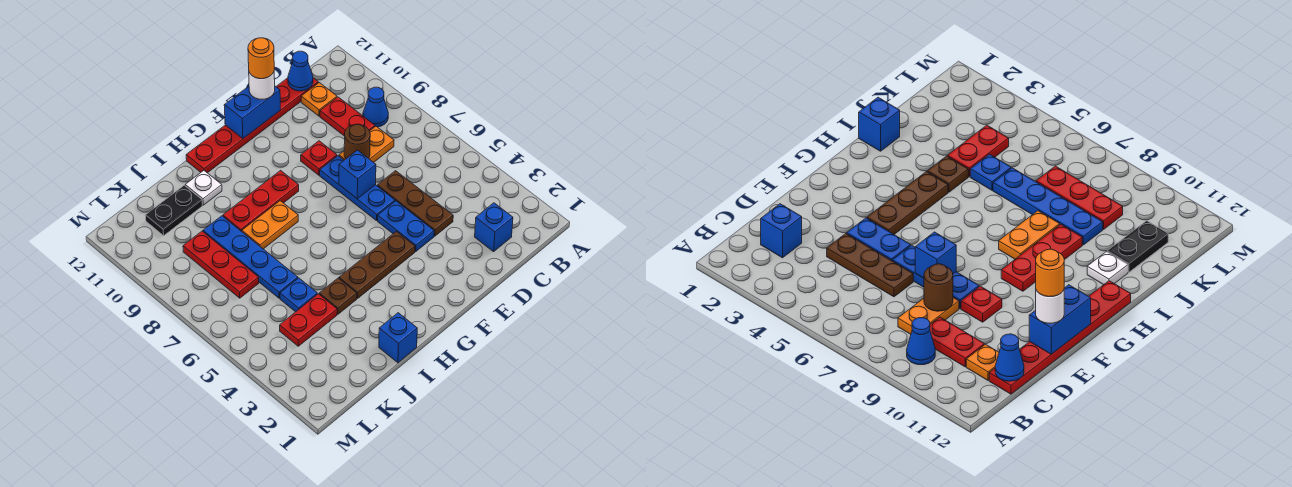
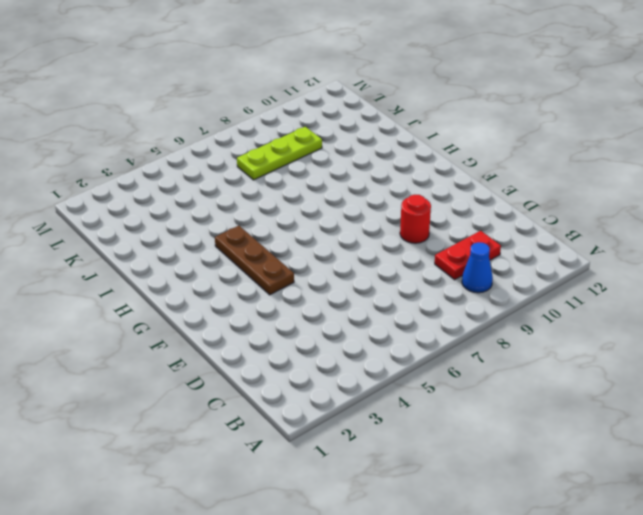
red 1x1 round brick [400,195,431,243] -> red 1x1 plate [301,141,337,175]
lime 1x3 plate [237,127,322,180] -> red 1x3 plate [183,231,259,298]
none -> blue 1x1 brick [475,203,513,252]
none -> orange 1x2 plate [339,126,394,162]
none -> orange 1x1 plate [301,83,337,116]

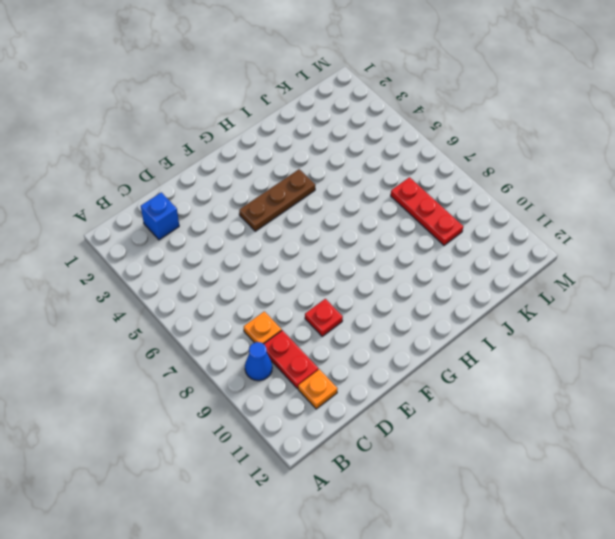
orange 1x1 plate [244,311,282,344] -> orange 1x2 plate [339,126,394,162]
none -> red 1x6 plate [186,78,318,173]
none -> brown 1x3 plate [377,171,453,236]
none -> blue 1x2 plate [378,201,434,252]

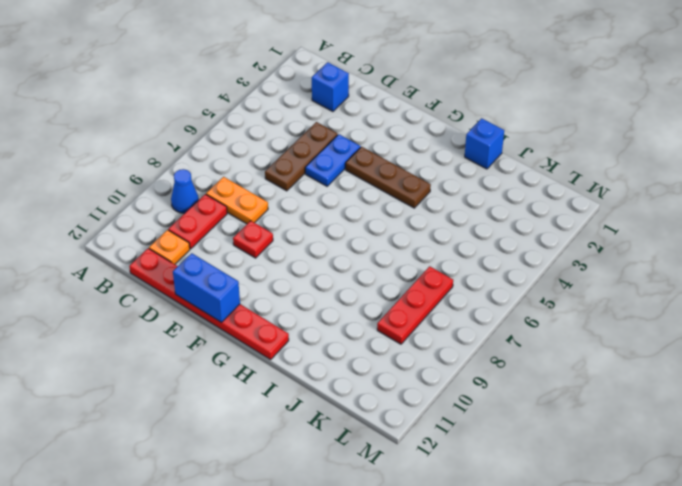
none -> blue 1x3 plate [320,156,395,221]
none -> red 1x3 plate [223,171,299,231]
none -> orange 1x2 plate [242,201,298,249]

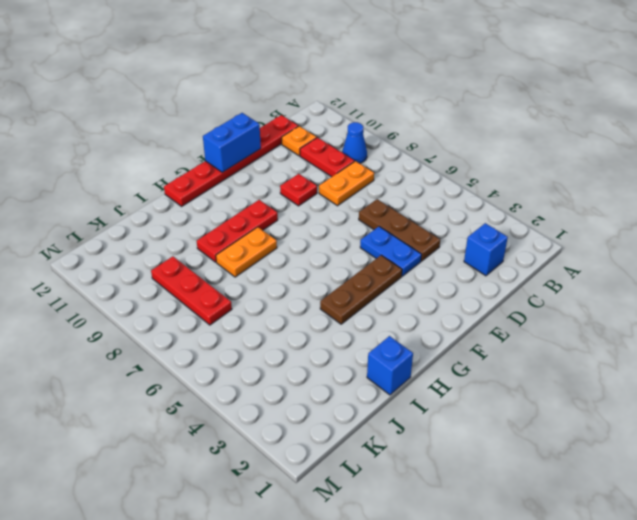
none -> blue 1x3 plate [320,156,395,221]
none -> brown 1x1 plate [319,278,357,314]
none -> white 1x1 plate [185,171,222,205]

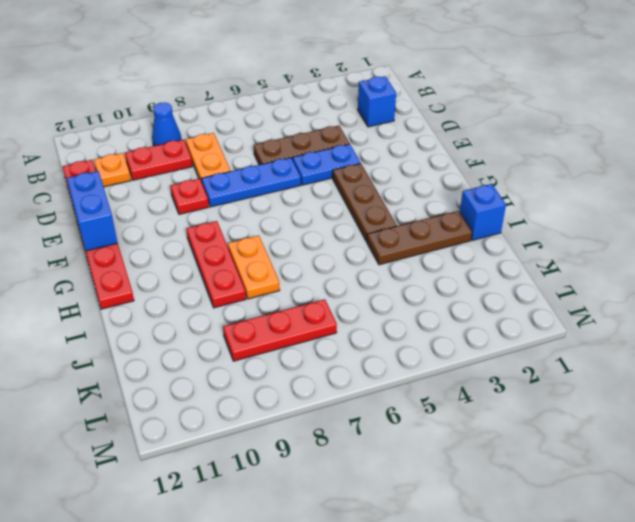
brown 1x3 plate [367,211,472,265] -> brown 1x1 plate [319,278,357,314]
none -> white 1x1 plate [185,171,222,205]
none -> red 1x2 plate [280,294,337,346]
none -> blue 1x1 plate [280,278,317,312]

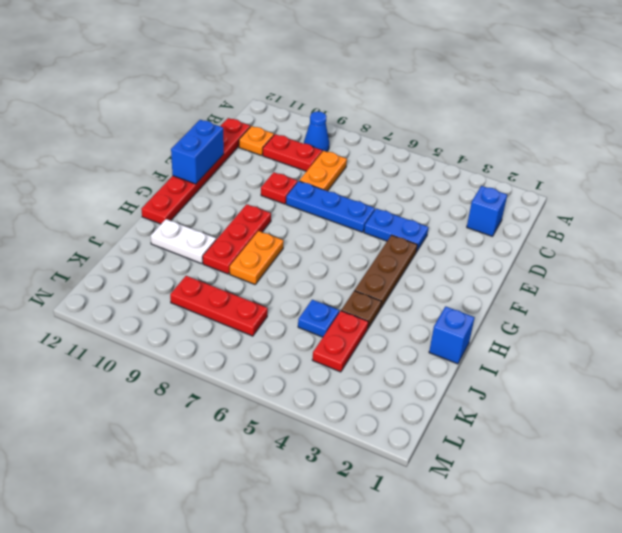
white 1x2 plate [151,219,216,264] -> white 1x1 plate [185,171,222,205]
none -> brown 1x3 plate [377,171,453,236]
none -> blue 1x4 plate [203,216,298,298]
none -> black 1x2 plate [145,185,202,235]

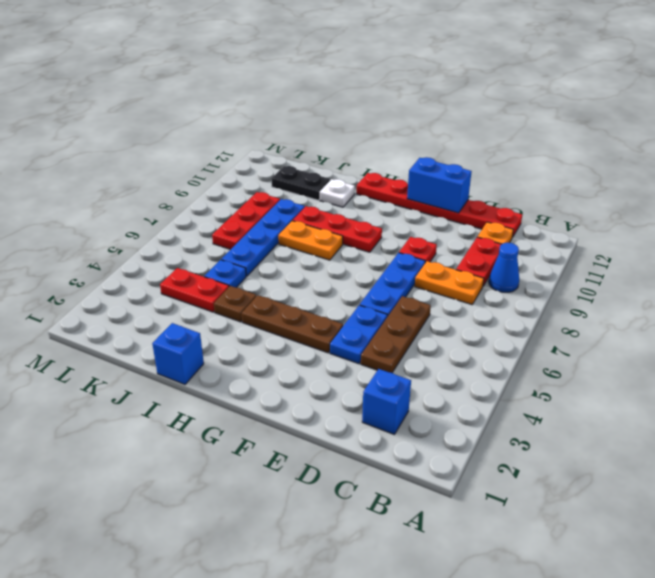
none -> blue 1x1 cone [288,51,313,91]
none -> brown 1x1 round brick [344,124,370,159]
none -> blue 1x1 brick [339,150,376,199]

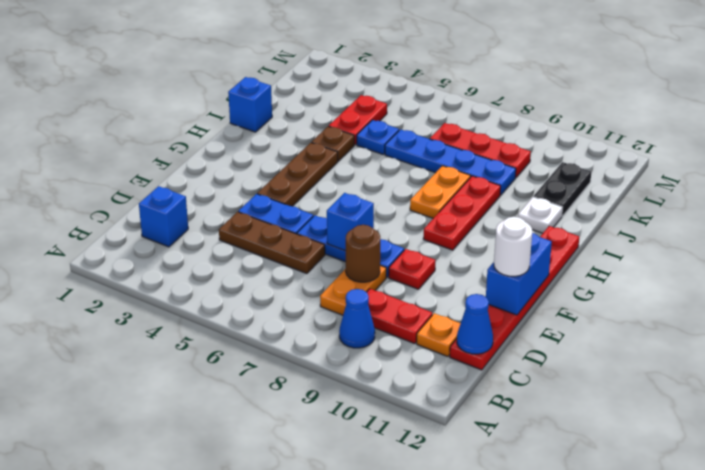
none -> orange 1x1 round brick [248,38,274,79]

